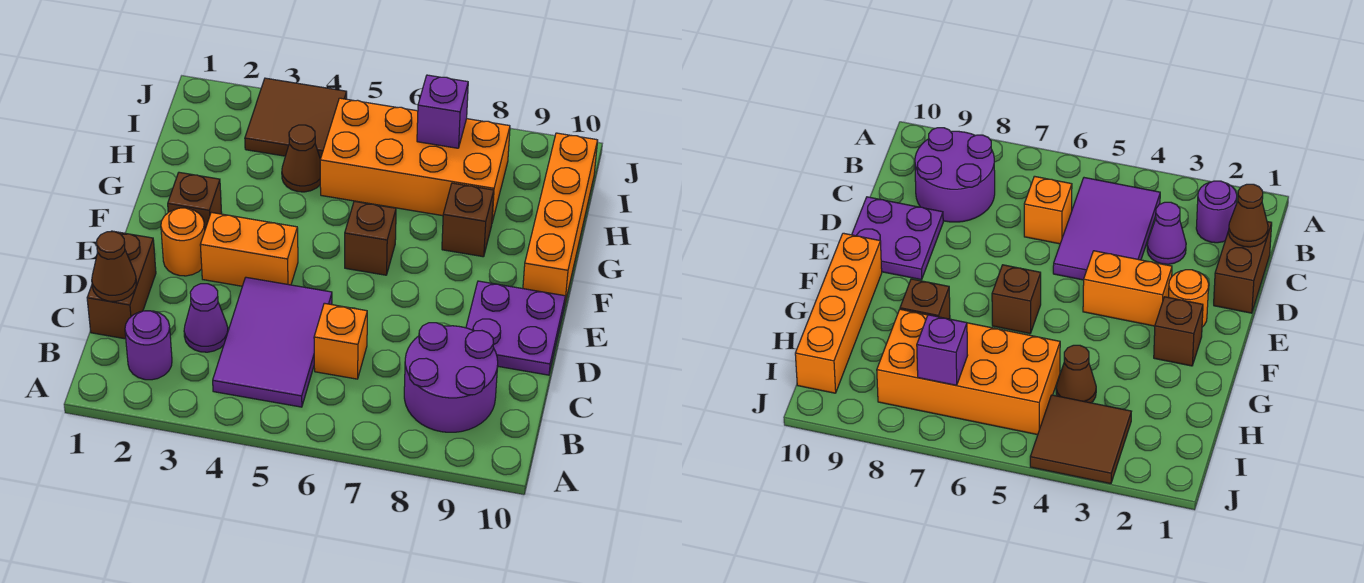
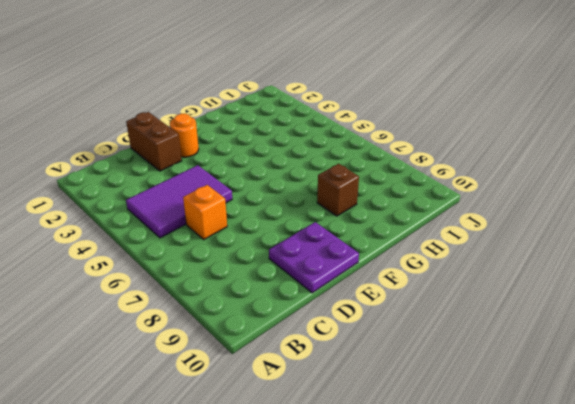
brown 1x2 brick [126,112,182,171] -> brown 1x2 brick turned to [87,231,156,339]
none -> purple 1x1 round brick [125,311,172,380]
none -> purple 2x2 round brick [404,323,498,432]
none -> purple 1x1 cone [184,284,228,352]

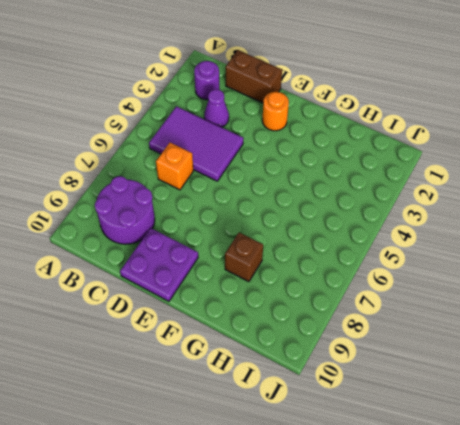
none -> orange 1x2 brick [200,212,298,286]
none -> brown 1x1 brick [168,172,222,229]
none -> brown 1x1 brick [345,201,396,275]

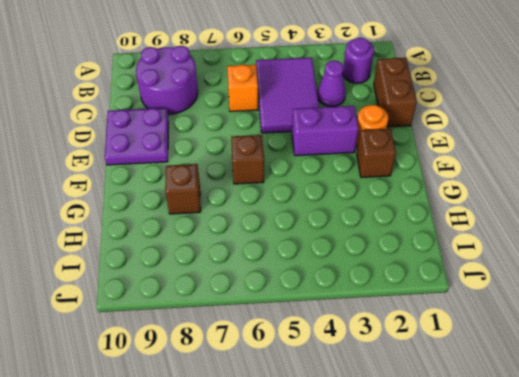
purple 1x2 brick [292,106,359,156] -> orange 1x2 brick [200,212,298,286]
none -> orange 1x4 brick [523,133,598,303]
none -> brown 1x1 cone [282,125,320,192]
none -> orange 2x4 brick [320,98,510,222]

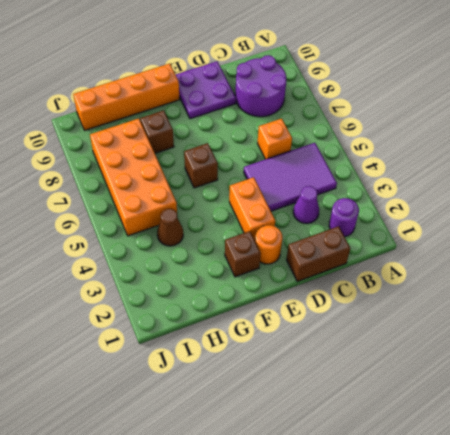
none -> brown 2x2 tile [245,78,347,159]
none -> brown 1x1 cone [92,232,136,301]
none -> purple 1x1 brick [417,75,468,148]

